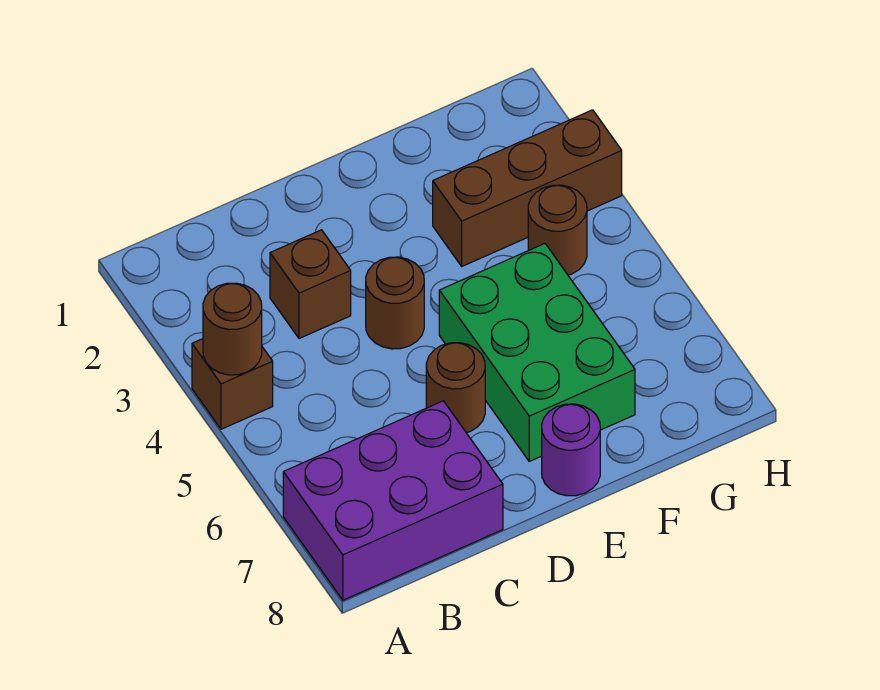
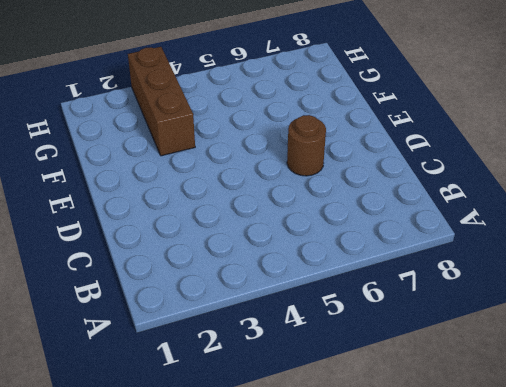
none -> brown 1x1 brick [192,339,273,429]
none -> purple 2x3 brick [283,401,503,600]

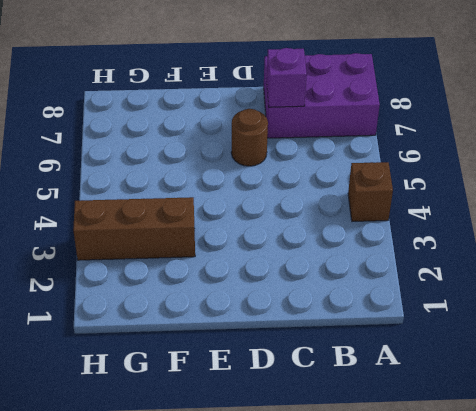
purple 1x1 brick [267,48,307,107] -> none
none -> brown 1x1 brick [270,230,351,339]
none -> brown 1x1 round brick [366,257,424,349]

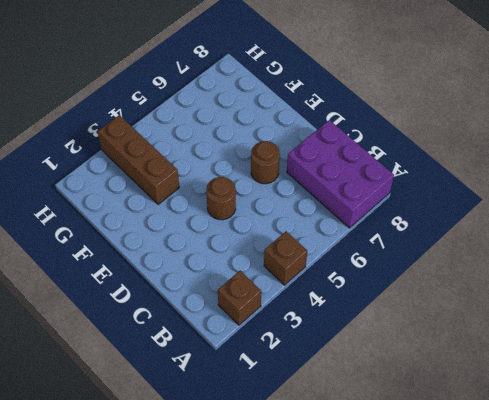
brown 1x1 brick [218,271,261,325] -> brown 1x1 brick moved to [270,230,351,339]
none -> green 2x3 brick [439,244,635,461]
none -> purple 1x1 round brick [542,404,600,496]

